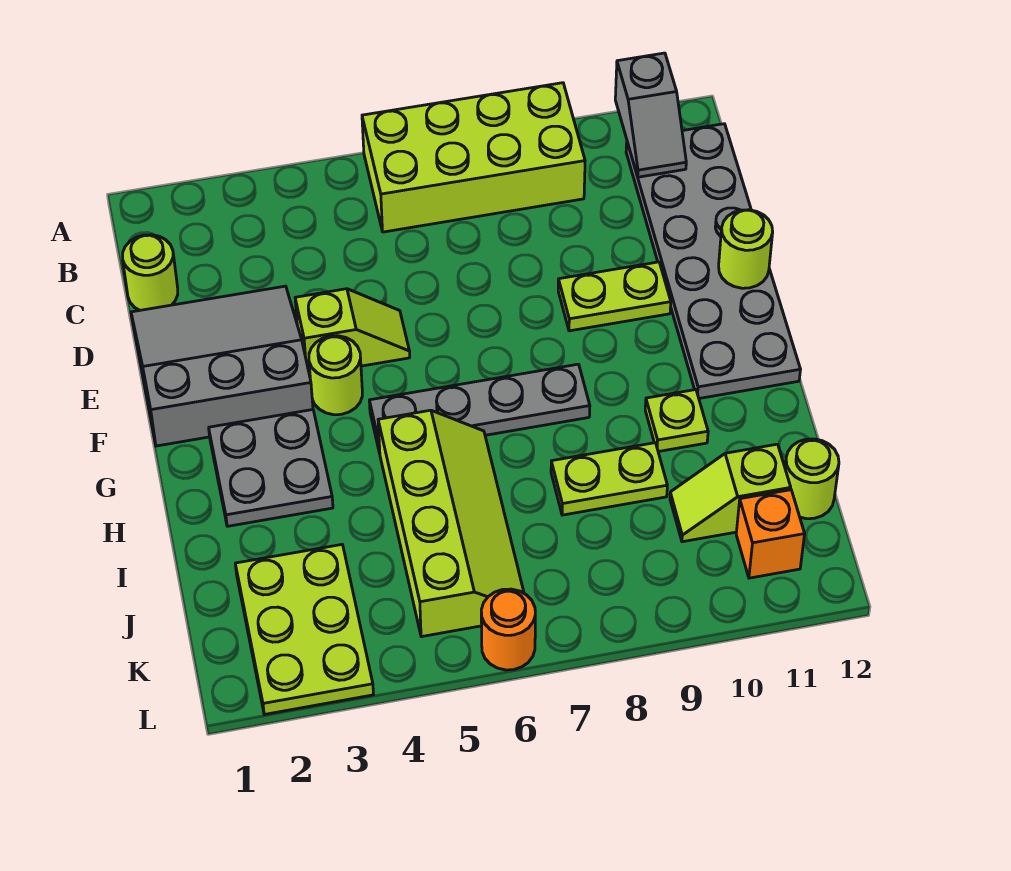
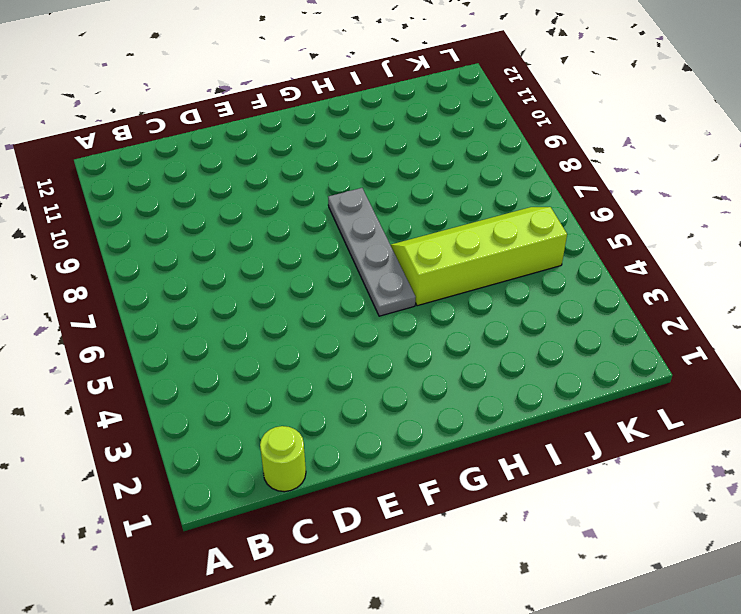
none -> lime 2x4 brick [362,83,585,232]
none -> grey 2x6 plate [626,124,801,398]
none -> grey 3x3 slope [131,286,313,446]

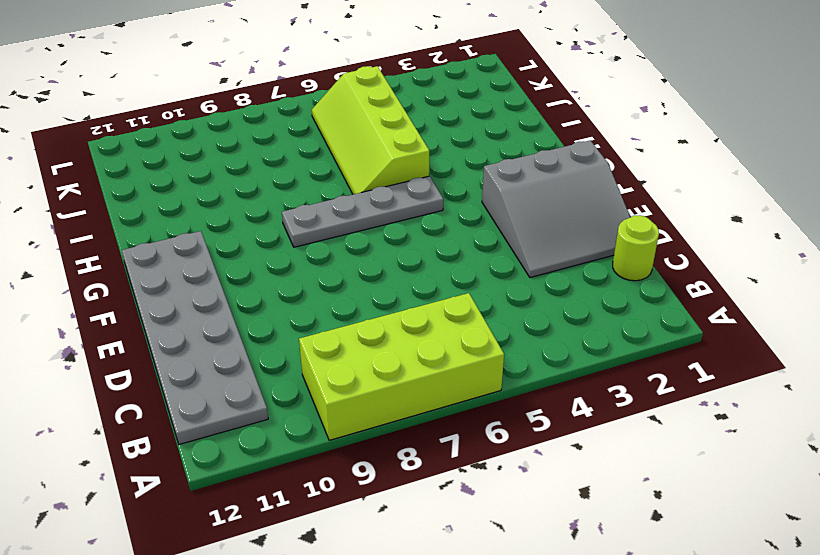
none -> lime 1x2 slope [295,289,410,375]
none -> lime 1x2 plate [558,262,671,331]
none -> lime 1x1 round brick [309,336,362,415]

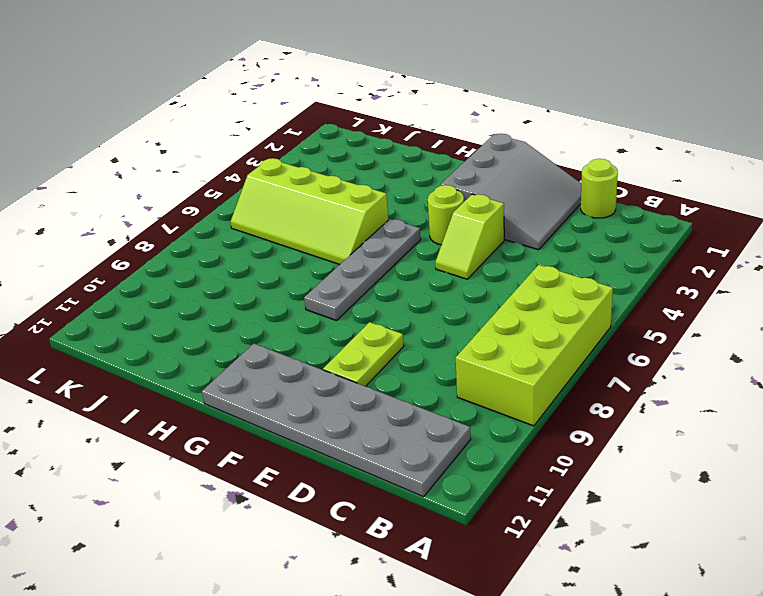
none -> grey 2x2 plate [209,410,333,526]
none -> lime 1x1 plate [645,390,708,452]
none -> lime 1x2 plate [551,443,667,515]

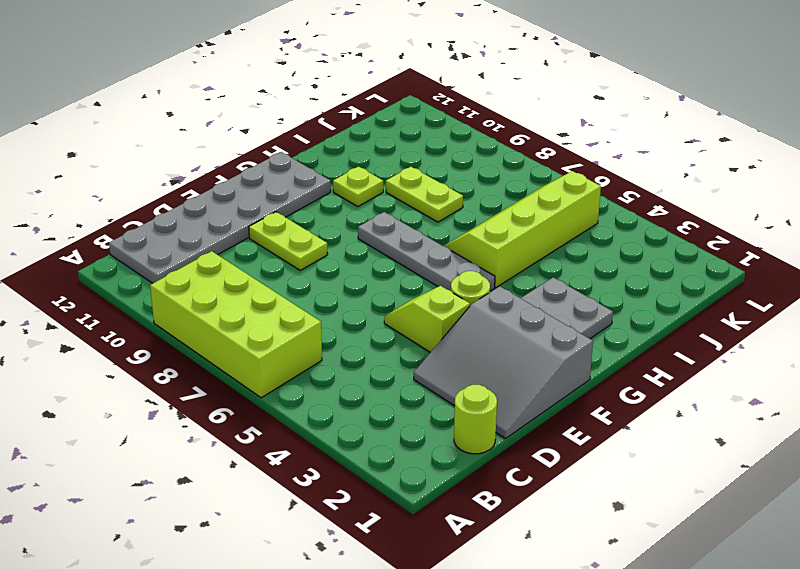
none -> lime 2x3 plate [235,545,374,715]
none -> lime 1x2 slope [670,444,791,542]
none -> lime 1x1 round brick [785,439,839,519]

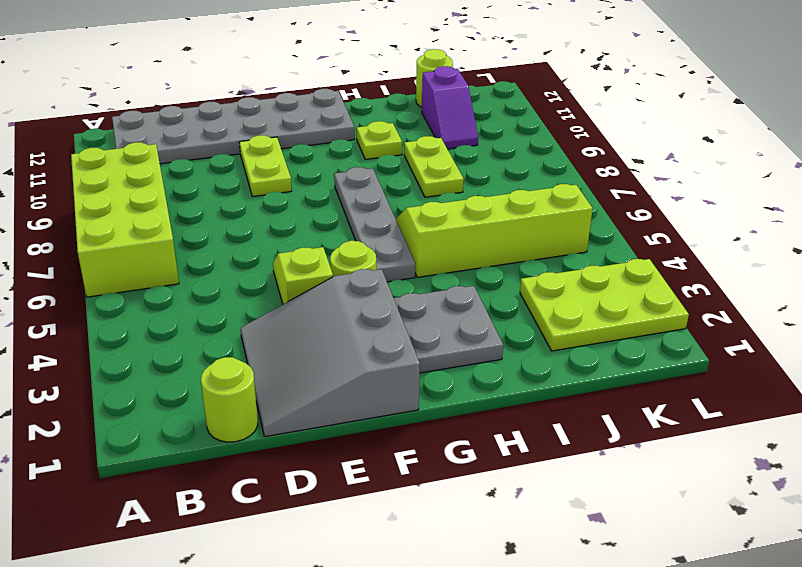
purple 1x2 slope [422,66,478,149] -> lime 1x2 slope [670,444,791,542]
none -> orange 1x1 brick [736,490,805,578]
none -> orange 1x1 round brick [481,589,535,670]
none -> grey 1x2 slope [615,53,686,177]

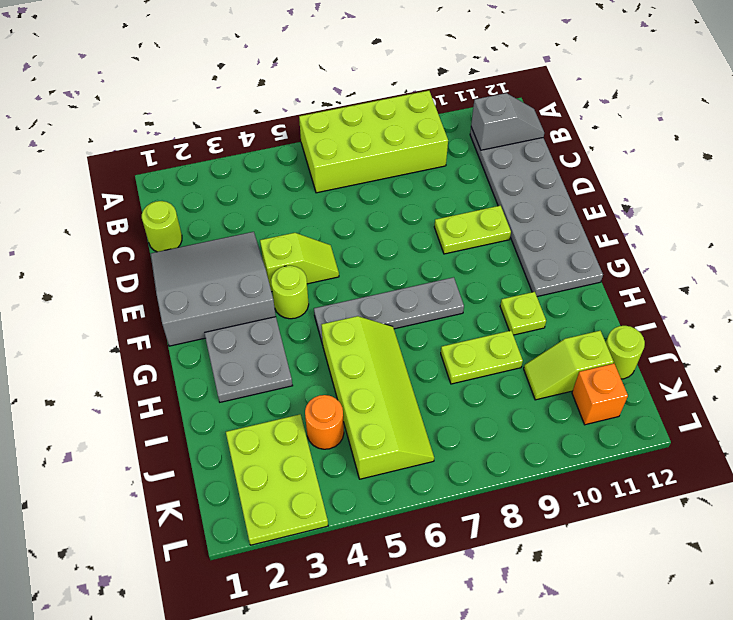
grey 1x2 slope [471,93,544,150] -> grey 1x2 slope turned to [615,53,686,177]
orange 1x1 round brick [305,395,344,449] -> orange 1x1 round brick moved to [481,589,535,670]
none -> lime 1x1 round brick [719,210,773,288]

